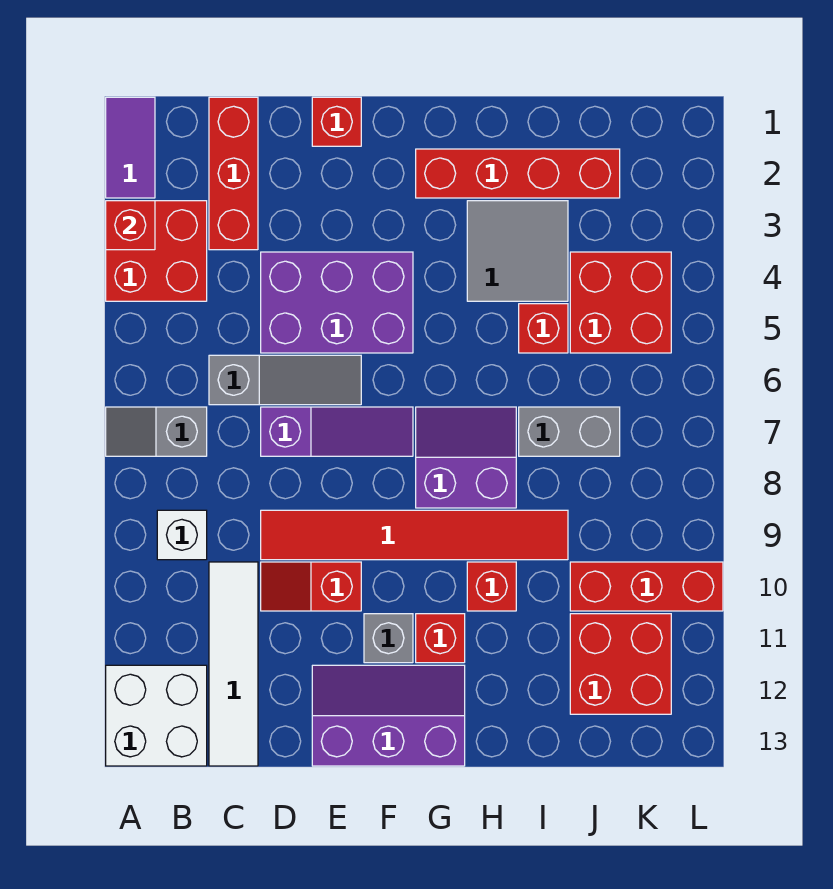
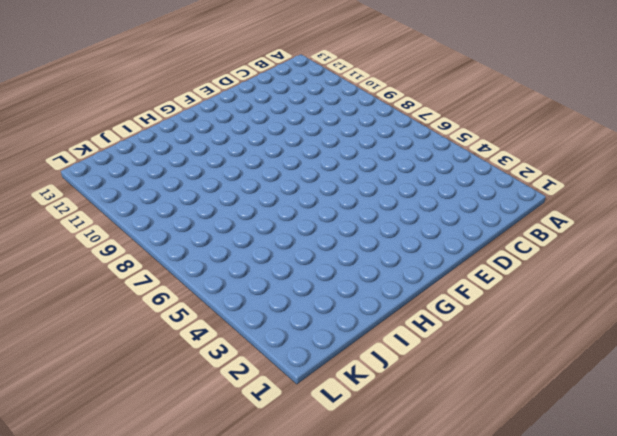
none -> purple 1x2 tile [106,97,155,198]
none -> red 2x2 brick [106,201,207,301]
none -> grey 1x2 slope [106,407,207,456]

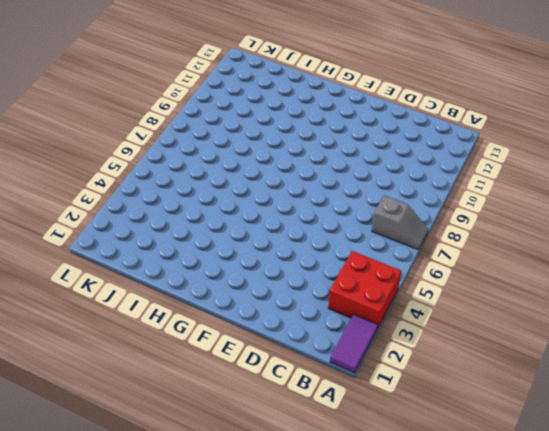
none -> white 2x2 brick [106,665,207,766]
none -> white 1x1 brick [157,510,207,560]
none -> red 1x3 brick [209,97,258,250]

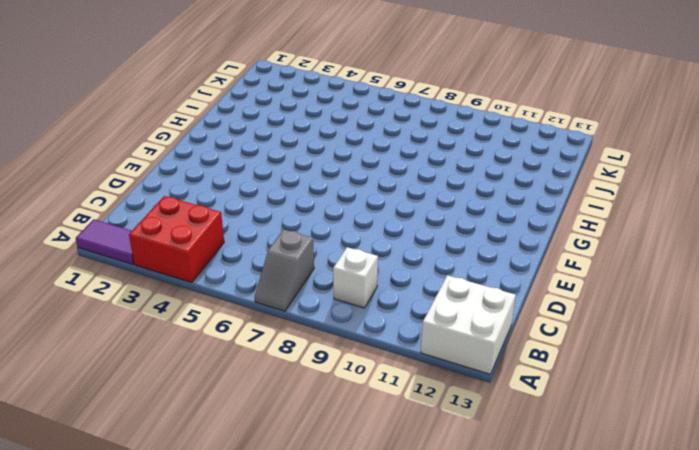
none -> red 1x3 brick [209,97,258,250]
none -> grey 1x3 slope [209,355,361,405]
none -> white 1x4 tile [209,562,258,766]

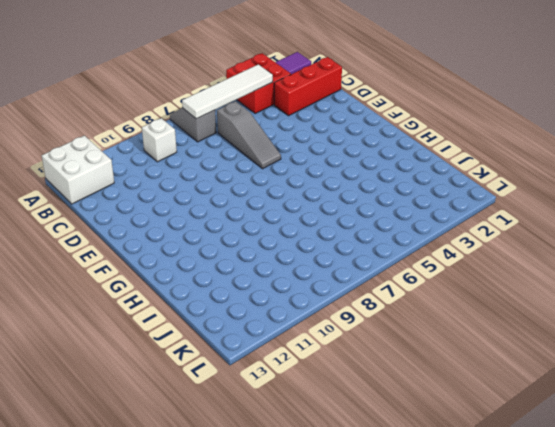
white 1x4 tile [182,64,273,119] -> white 1x4 tile moved to [209,562,258,766]
none -> purple 2x3 brick [261,252,413,353]
none -> purple 1x3 slope [261,407,413,456]
none -> red 1x6 tile [261,510,568,560]

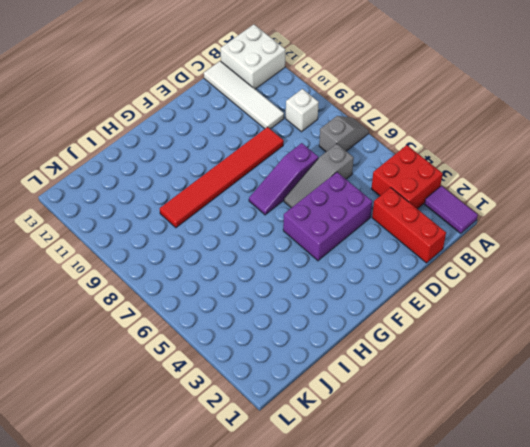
none -> red 1x2 slope [261,562,361,611]
none -> red 1x1 brick [312,97,361,146]
none -> purple 2x3 slope [312,665,465,766]

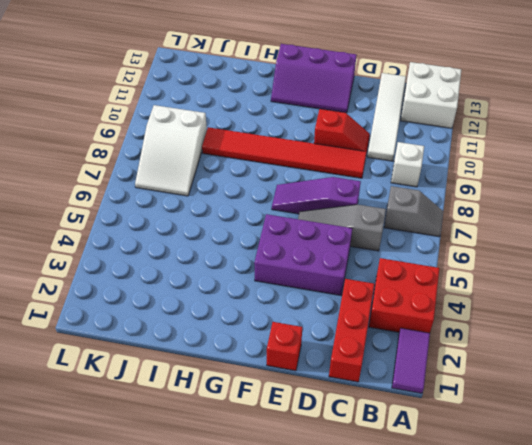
white 2x3 slope [135,105,207,196] -> grey 1x2 brick [519,407,620,456]
none -> grey 1x1 brick [364,614,413,663]
none -> red 1x4 brick [416,149,620,198]
none -> purple 2x2 slope [416,407,516,508]

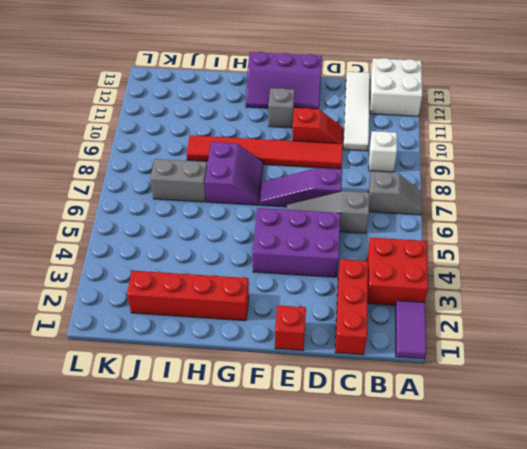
purple 2x2 slope [205,142,263,205] -> purple 2x2 slope turned to [416,407,516,508]
none -> red 1x1 brick [416,614,465,663]
none -> grey 2x2 tile [467,201,568,301]
none -> red 1x1 brick [467,562,516,611]

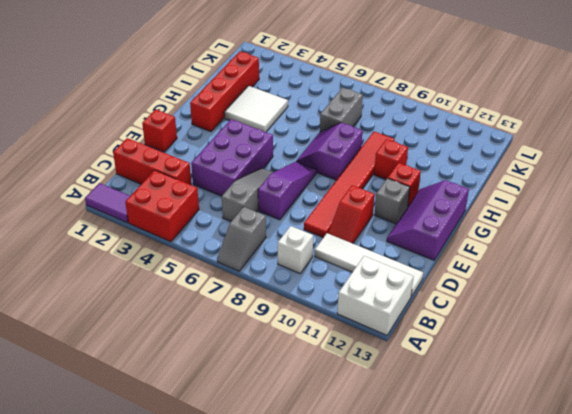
white 2x2 tile [224,86,288,132] -> grey 2x2 tile [467,201,568,301]
none -> red 1x1 brick [519,304,568,353]
none -> red 2x2 brick [570,252,671,353]
none -> red 1x3 brick [570,562,723,611]

